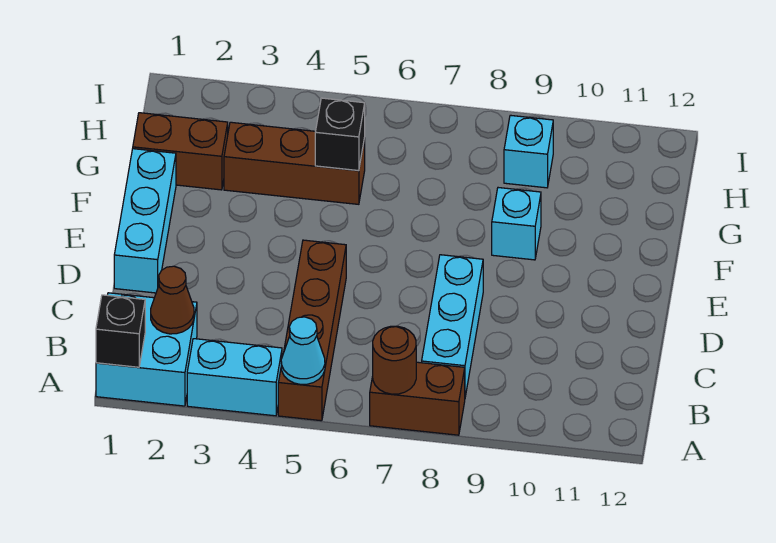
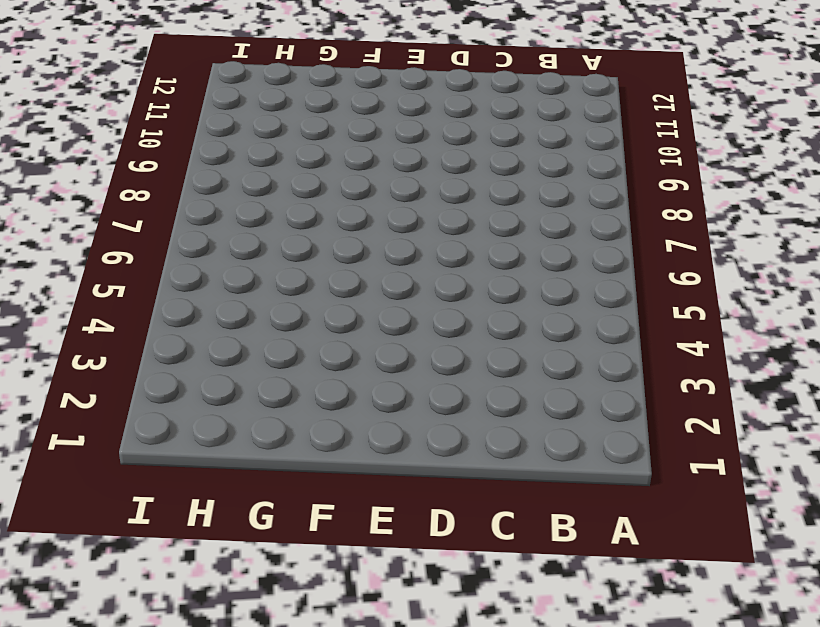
none -> cyan 2x2 brick [96,293,197,406]
none -> cyan 1x2 brick [187,339,282,416]
none -> brown 1x4 brick [278,240,346,421]

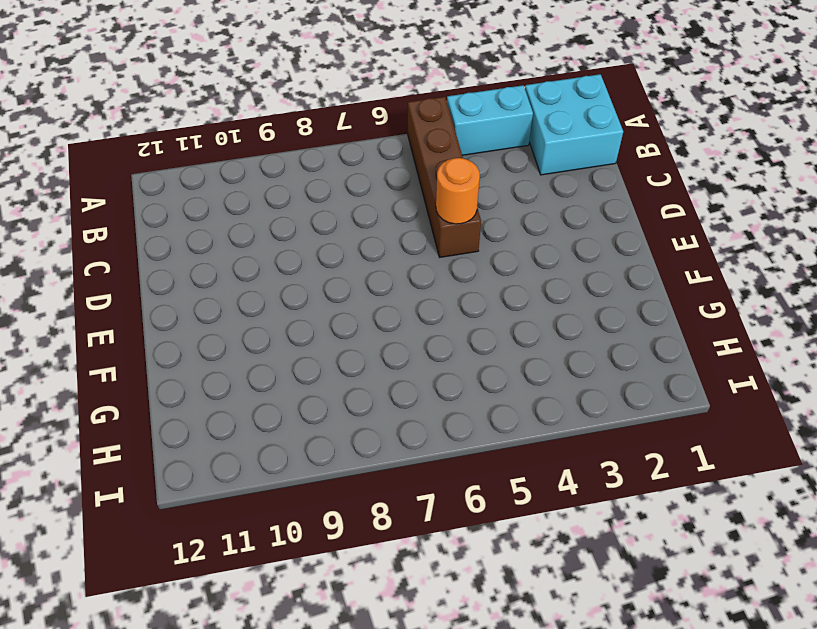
orange 1x1 round brick [436,158,480,224] -> none
none -> brown 1x2 brick [370,362,465,435]
none -> cyan 1x3 brick [422,255,483,397]
none -> cyan 1x3 brick [114,149,176,293]

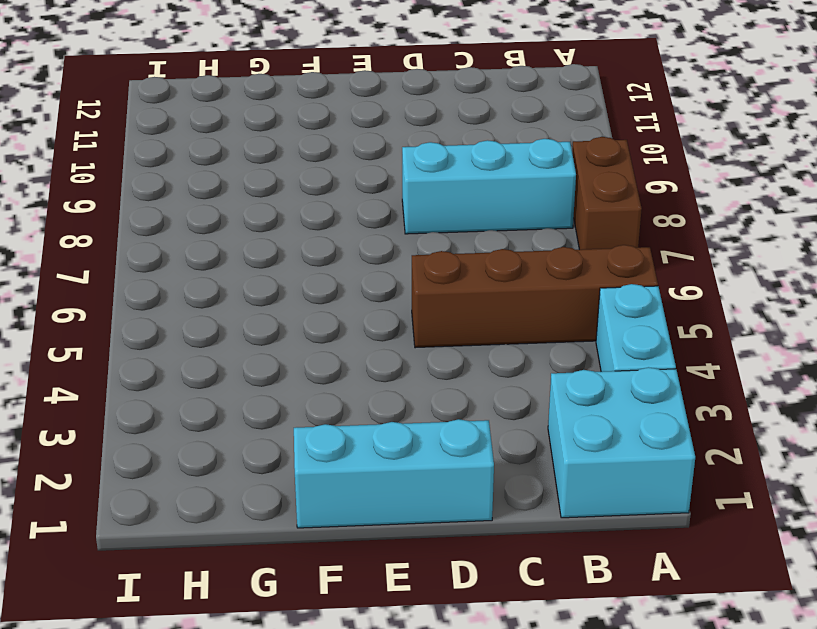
none -> cyan 1x1 brick [492,188,541,260]
none -> brown 1x2 brick [133,113,228,190]
none -> brown 1x3 brick [224,122,365,204]

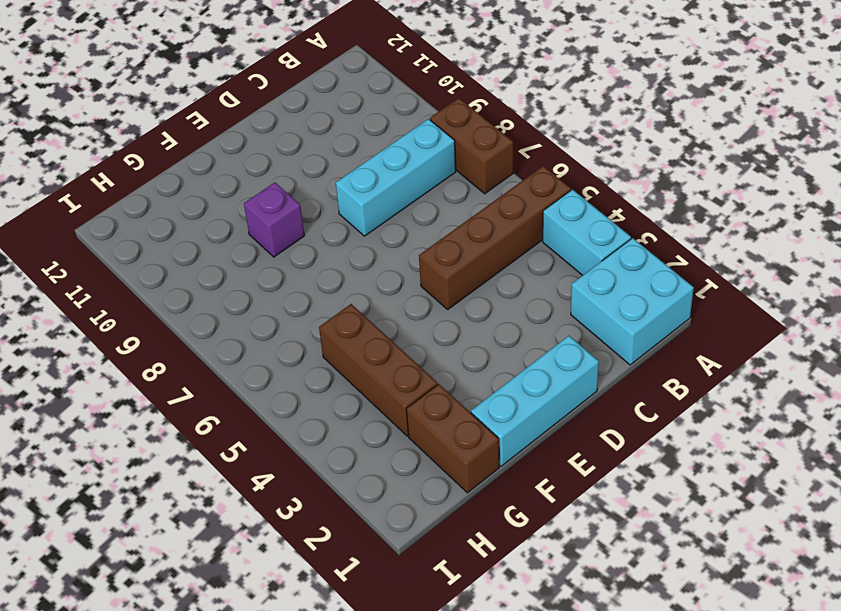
purple 1x1 brick [244,182,305,257] -> cyan 1x1 brick [492,188,541,260]
none -> cyan 1x1 brick [504,115,553,188]
none -> black 1x1 brick [96,295,145,367]
none -> cyan 1x1 cone [281,317,325,384]

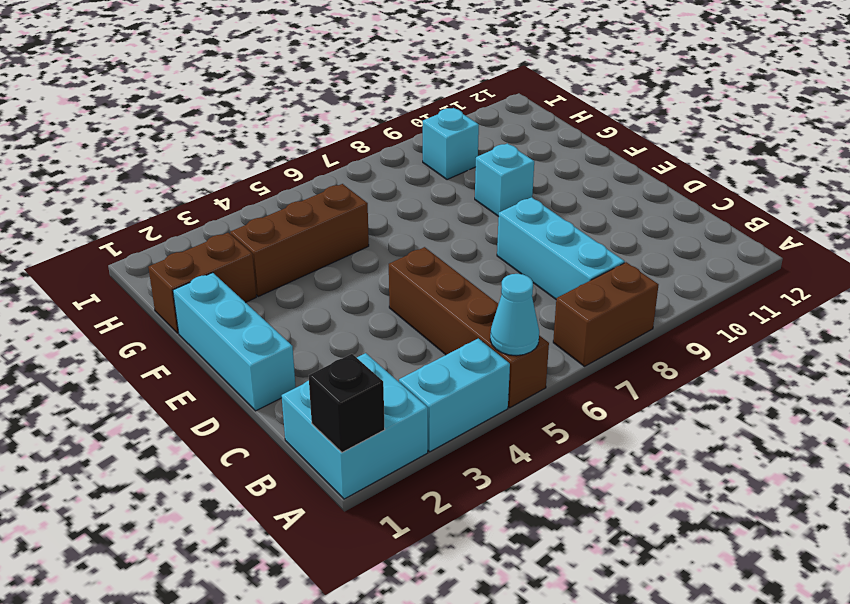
none -> brown 1x1 round brick [373,326,416,394]
none -> brown 1x1 cone [151,266,194,334]
none -> black 1x1 brick [315,98,365,171]

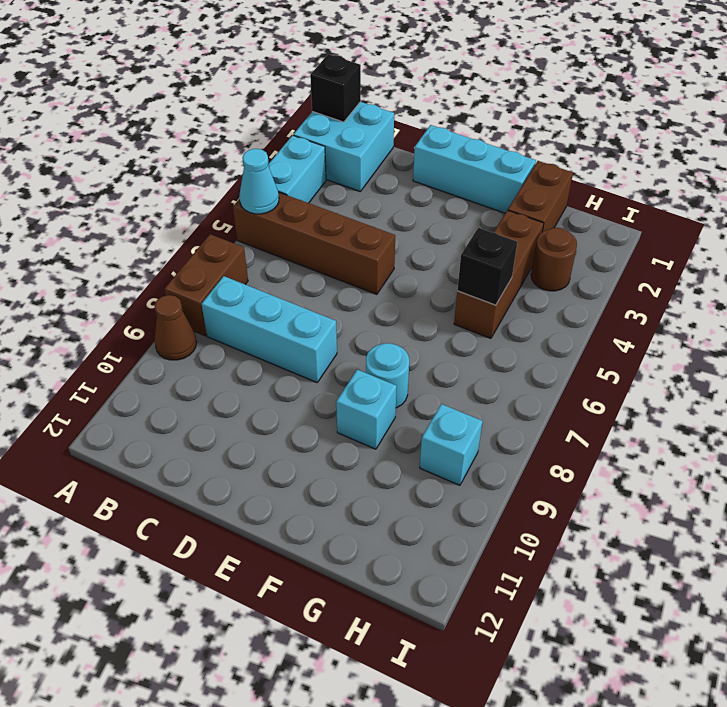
brown 1x1 cone [154,295,197,360] -> brown 1x1 cone moved to [151,266,194,334]
cyan 1x1 round brick [366,343,409,408] -> none
brown 1x1 round brick [531,228,577,291] -> brown 1x1 round brick moved to [373,326,416,394]

